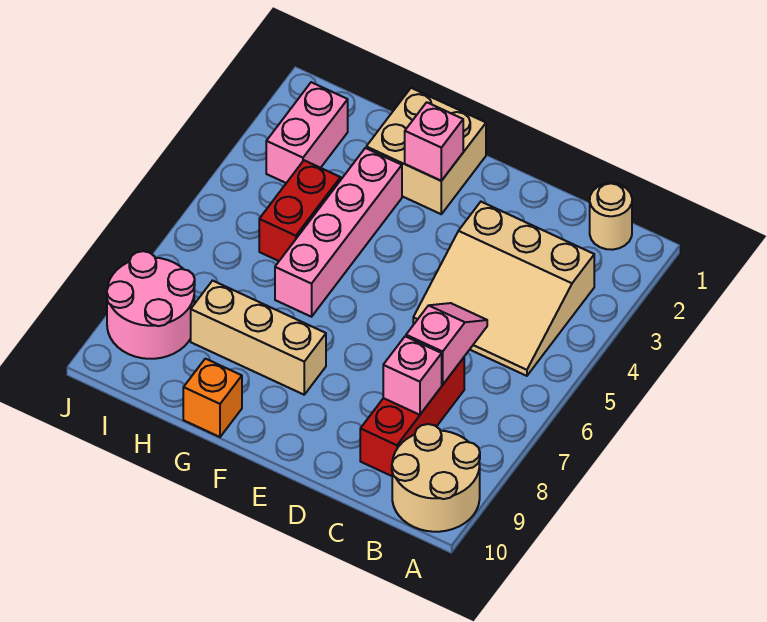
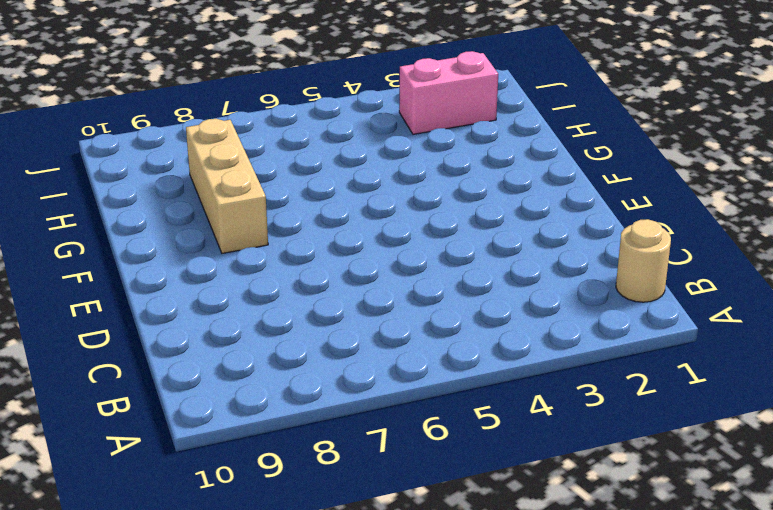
none -> tan 2x2 round brick [392,424,480,532]
none -> tan 3x3 slope [413,202,594,376]
none -> red 1x3 brick [360,358,464,476]

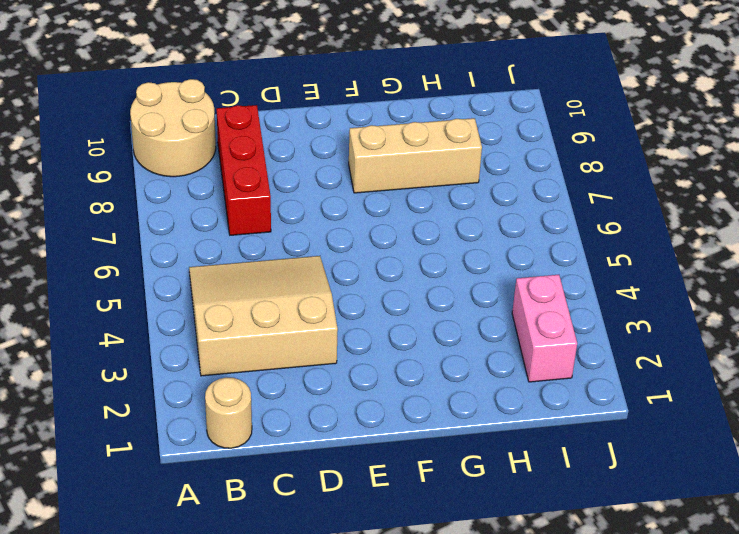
none -> tan 2x2 brick [366,88,486,214]
none -> pink 1x4 brick [275,148,402,317]
none -> orange 1x1 brick [183,359,242,437]

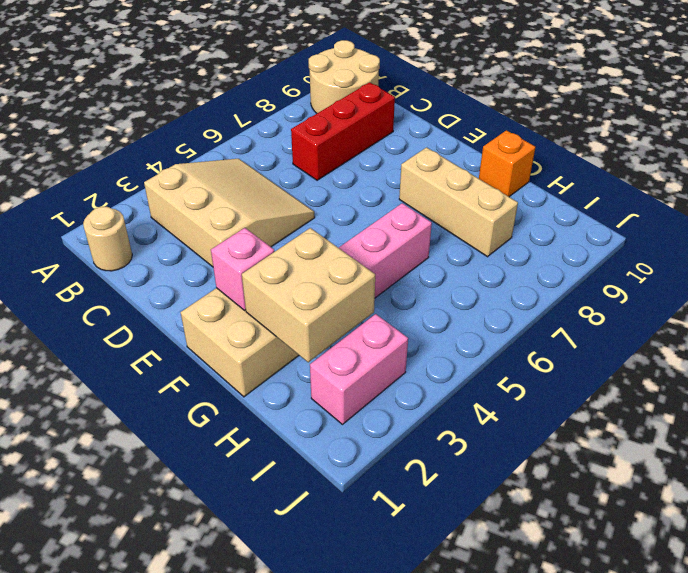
tan 2x2 brick [242,228,375,362] -> none
none -> red 1x2 brick [259,160,341,261]
none -> pink 2x2 round brick [107,251,195,359]
none -> pink 1x2 slope [406,303,487,385]

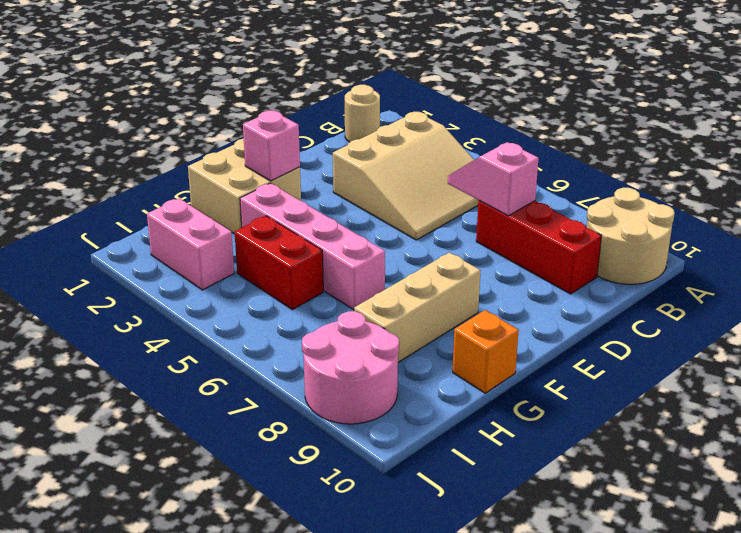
none -> pink 1x1 brick [383,336,442,415]

